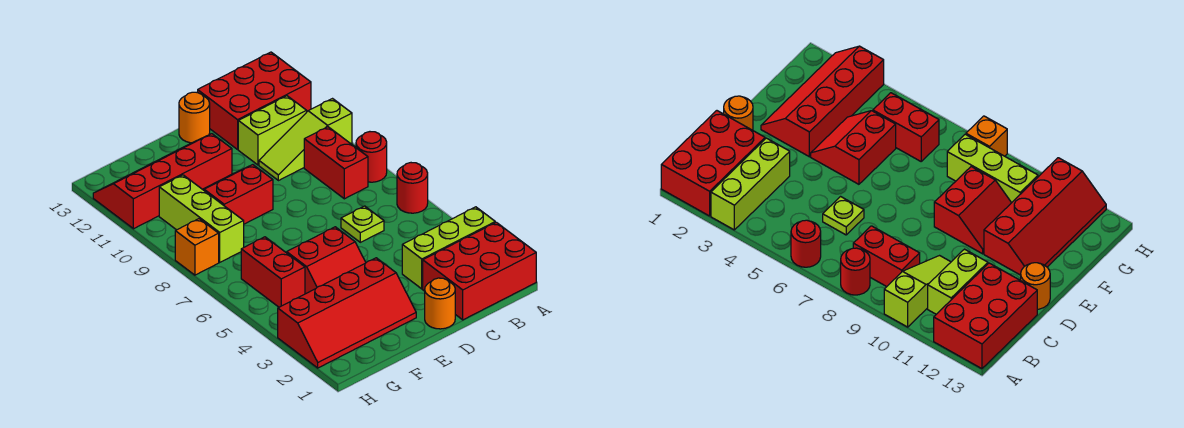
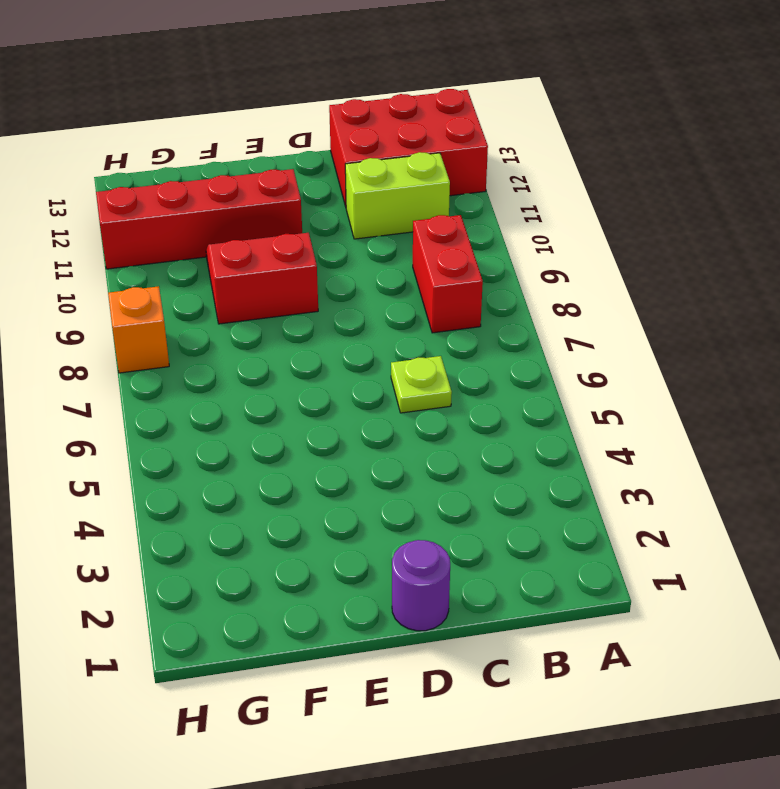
purple 1x1 round brick [392,540,450,631] -> orange 1x1 round brick [425,278,455,329]
none -> red 2x3 brick [423,222,536,320]
none -> lime 1x3 brick [402,207,495,289]
none -> red 1x1 round brick [397,163,428,213]

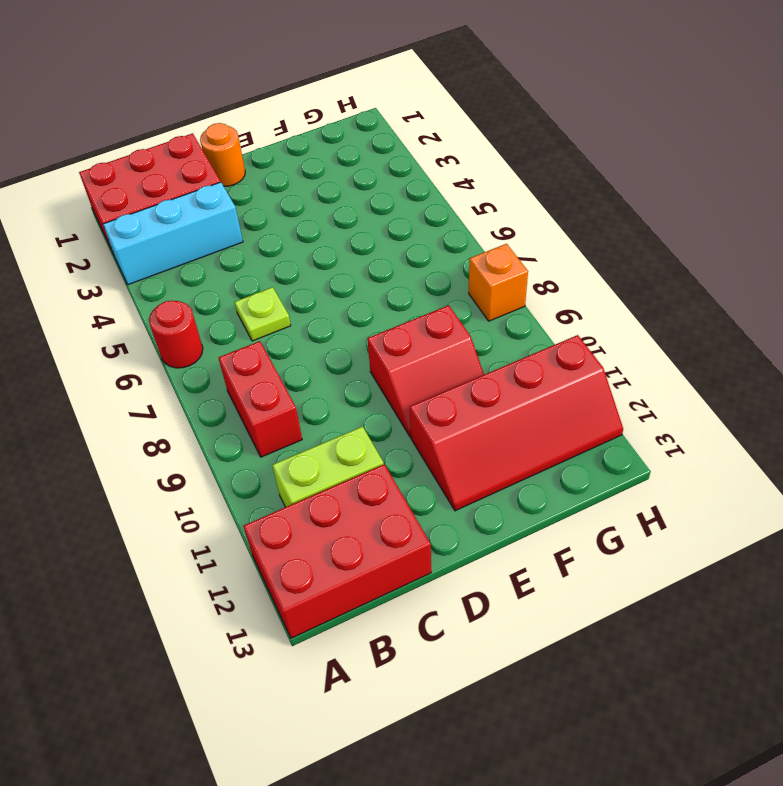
cyan 1x3 brick [103,182,243,285] -> lime 1x3 brick [402,207,495,289]
none -> red 1x1 round brick [356,132,387,182]
none -> lime 1x3 slope [259,99,352,181]
none -> orange 1x1 round brick [179,92,210,143]

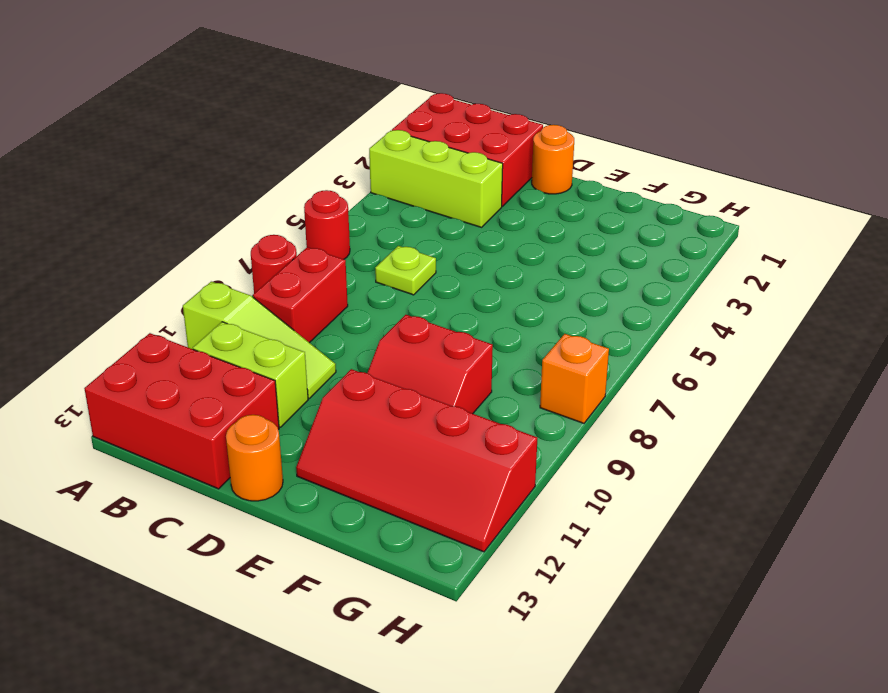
none -> red 2x4 slope [278,258,416,368]
none -> red 2x2 slope [287,227,366,294]
none -> red 1x2 brick [241,237,305,307]

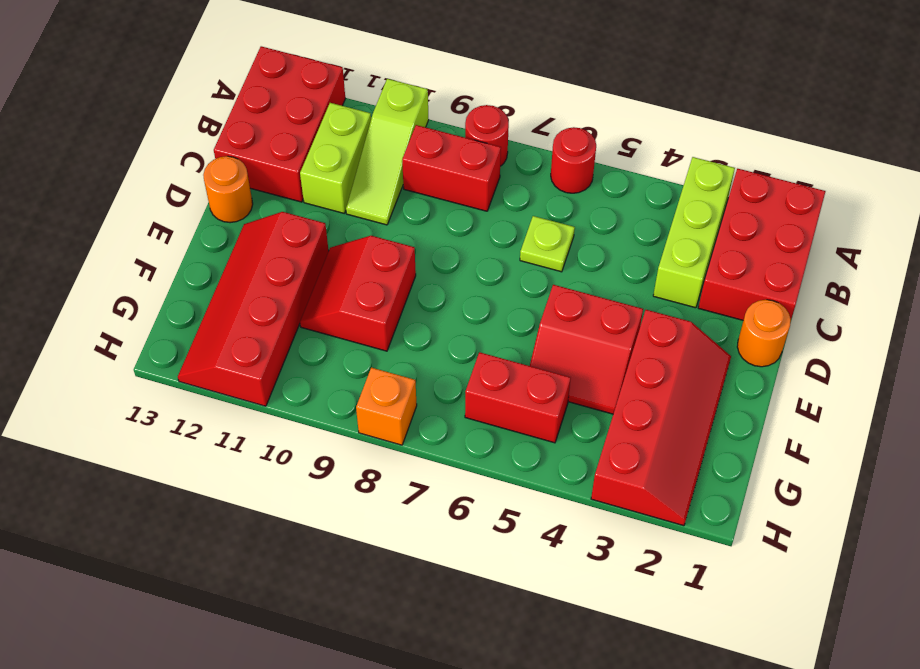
red 2x2 slope [530,285,643,414] -> red 2x2 slope turned to [287,227,366,294]
none -> lime 1x3 brick [159,175,244,262]

